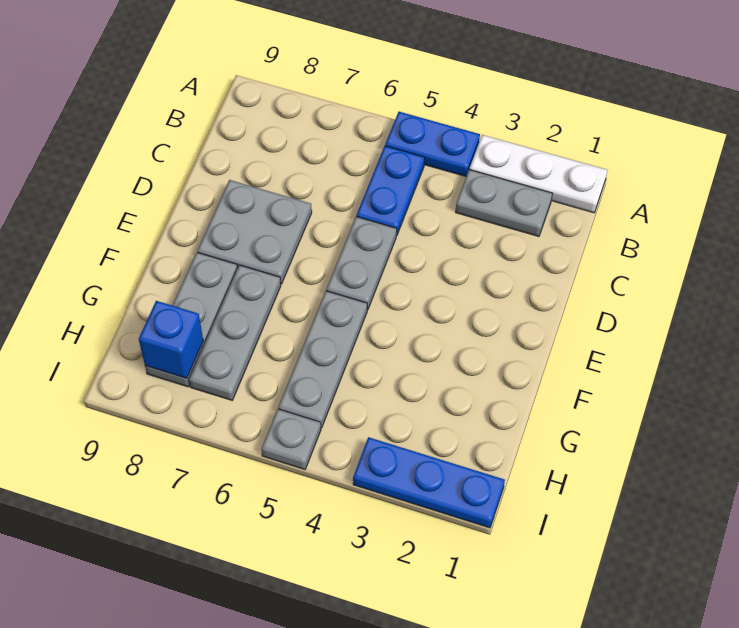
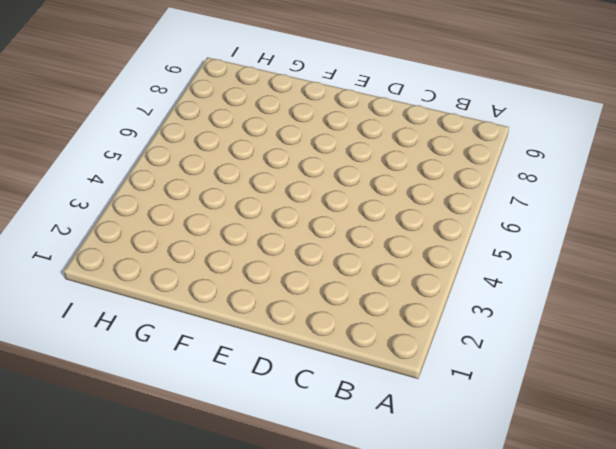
none -> white 1x3 plate [469,135,607,213]
none -> blue 1x2 plate [385,112,480,176]
none -> grey 1x2 plate [456,170,552,236]

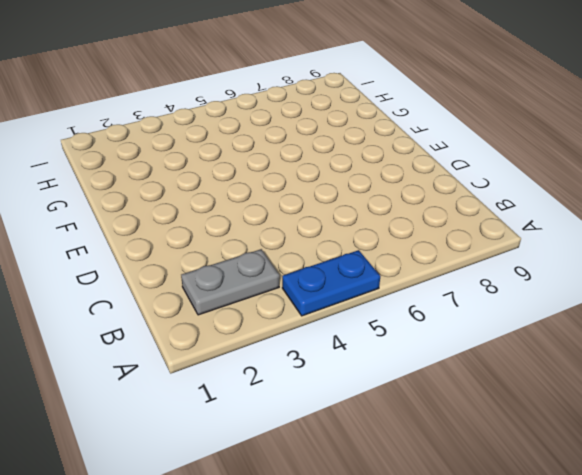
none -> white 1x3 plate [469,135,607,213]
none -> blue 1x2 plate [357,146,425,236]
none -> grey 1x2 plate [326,217,397,310]

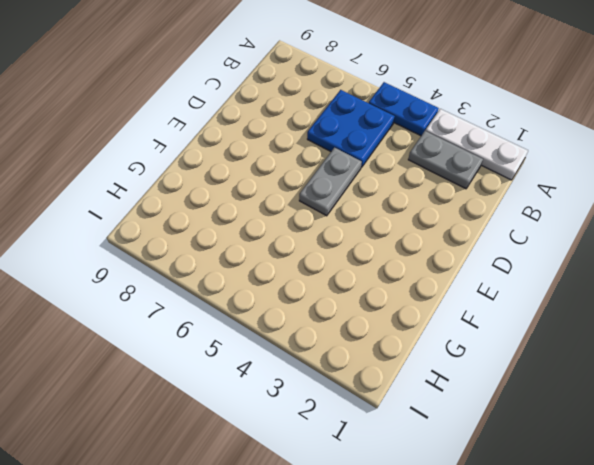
blue 2x2 plate [307,90,395,167] -> blue 1x2 plate [357,146,425,236]
none -> grey 2x2 plate [197,180,312,284]
none -> grey 1x3 plate [278,291,367,428]
none -> grey 1x3 plate [189,265,281,400]

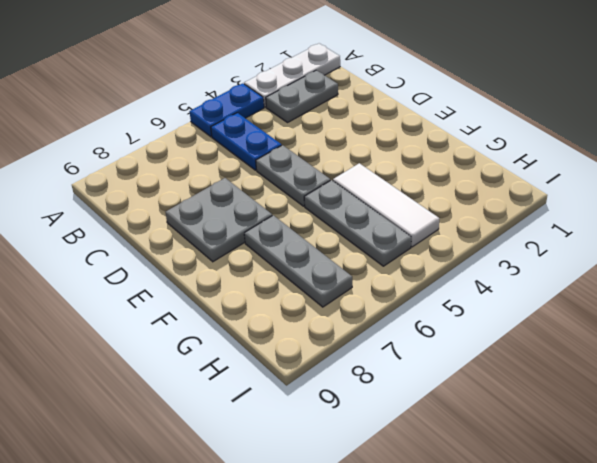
white 1x3 tile [333,163,440,247] -> none
none -> grey 1x3 plate [145,252,238,387]
none -> blue 1x3 plate [353,437,505,528]
none -> grey 1x1 plate [261,409,321,469]

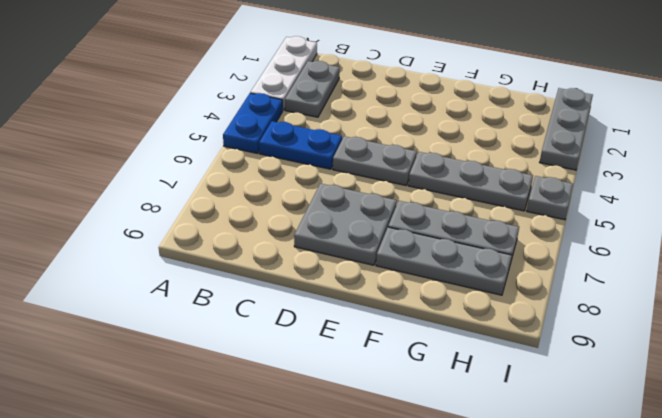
grey 1x3 plate [540,88,593,170] -> blue 1x3 plate [353,437,505,528]
none -> blue 1x1 brick [139,301,203,378]

